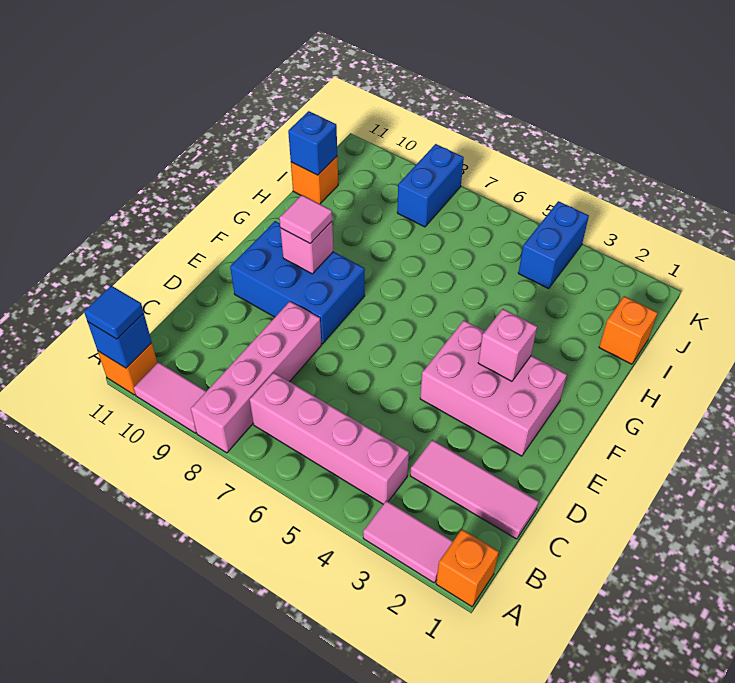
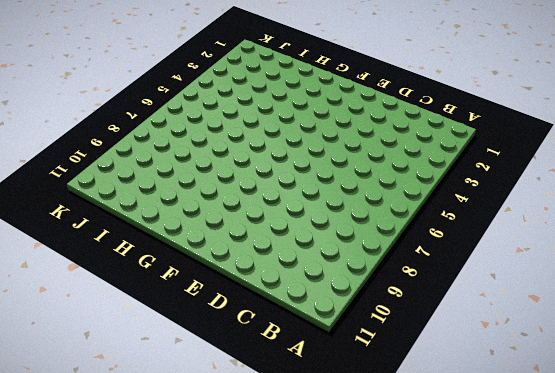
none -> orange 1x1 brick [436,529,499,607]
none -> pink 1x2 tile [363,501,453,583]
none -> pink 1x4 brick [191,302,321,453]

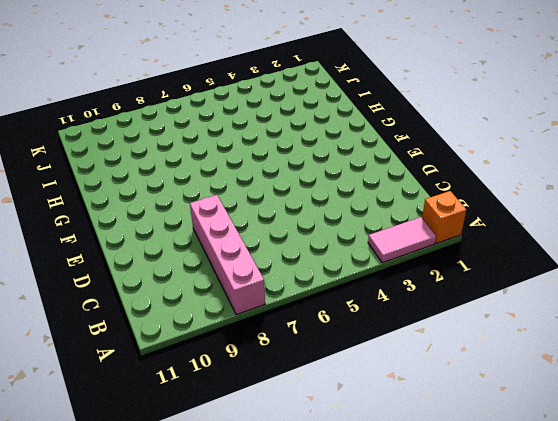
none -> pink 1x2 tile [134,362,206,433]
none -> orange 1x1 brick [98,343,157,395]
none -> pink 1x4 brick [250,372,409,504]

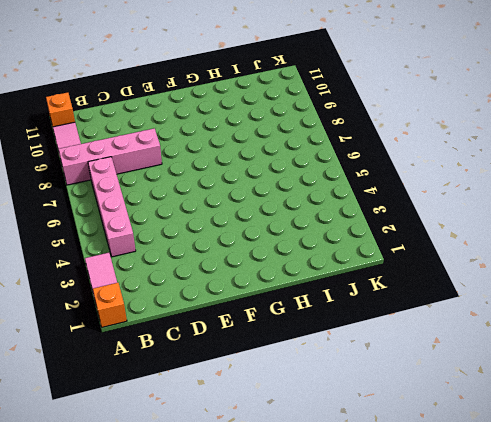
none -> pink 1x3 tile [410,440,539,539]
none -> pink 2x3 brick [420,320,567,456]
none -> blue 2x3 brick [230,221,365,344]

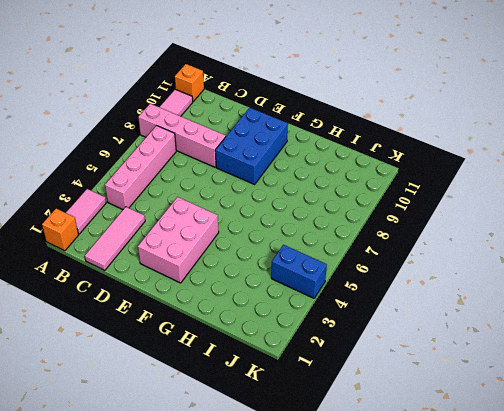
none -> orange 1x1 brick [599,296,657,364]
none -> orange 1x1 brick [291,157,338,204]
none -> blue 1x2 brick [397,144,464,227]

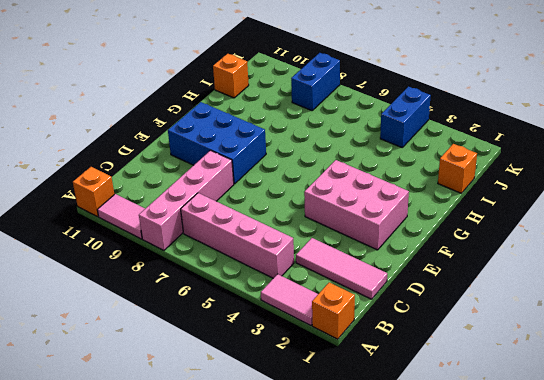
none -> blue 1x1 brick [88,313,152,368]
none -> pink 1x1 brick [478,309,537,381]
none -> pink 1x1 brick [280,222,333,274]

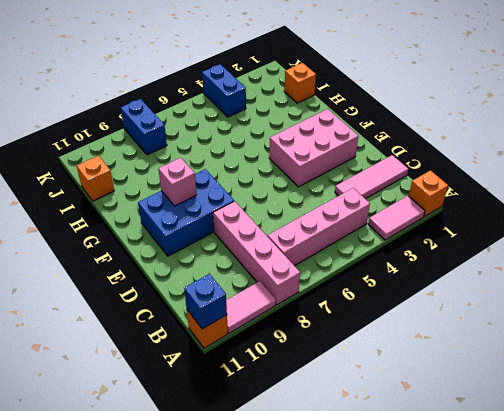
none -> pink 1x1 brick [478,309,537,381]
none -> blue 1x1 brick [288,111,337,175]
none -> blue 1x1 tile [84,286,144,339]

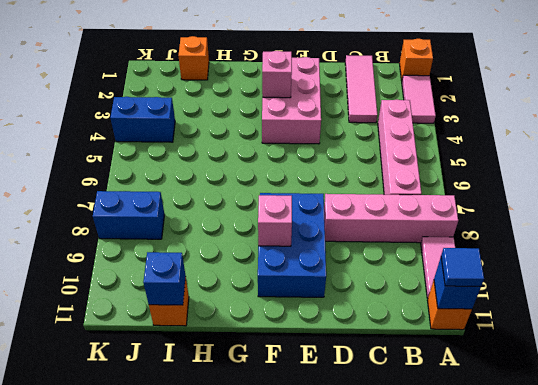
none -> pink 1x1 tile [279,195,332,244]

